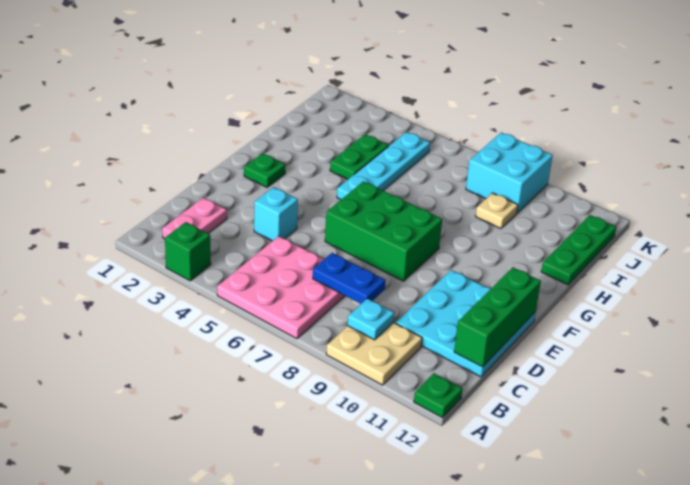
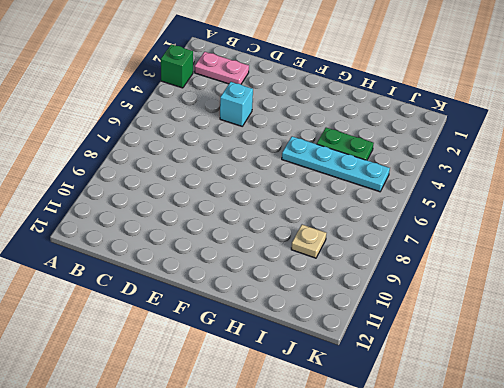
none -> pink 3x3 plate [217,236,345,339]
none -> tan 2x2 plate [326,322,422,385]
none -> green 1x1 plate [414,373,462,418]

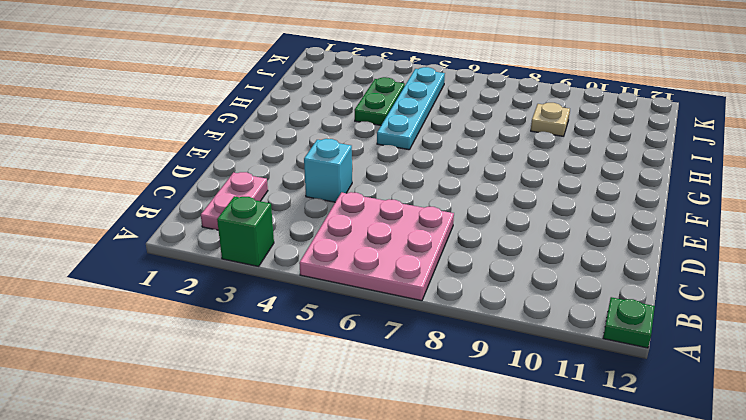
none -> tan 2x2 plate [326,322,422,385]
none -> cyan 3x3 plate [396,270,536,377]
none -> green 2x3 brick [325,181,442,281]

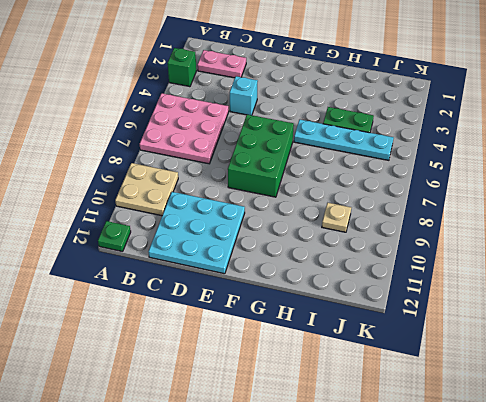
none -> green 1x1 plate [244,153,285,187]
none -> green 1x3 plate [541,215,616,285]
none -> cyan 2x2 brick [466,133,553,213]

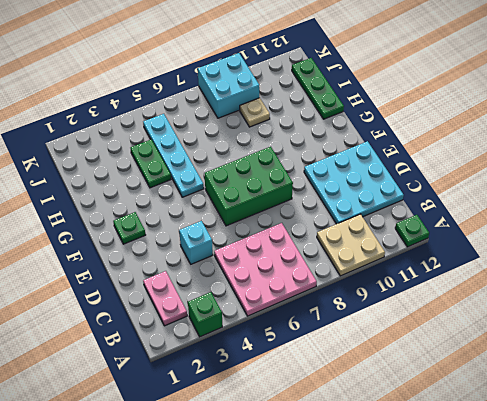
none -> cyan 1x1 plate [348,299,394,340]
none -> blue 1x2 plate [313,253,386,304]
none -> green 1x3 brick [454,267,541,367]

